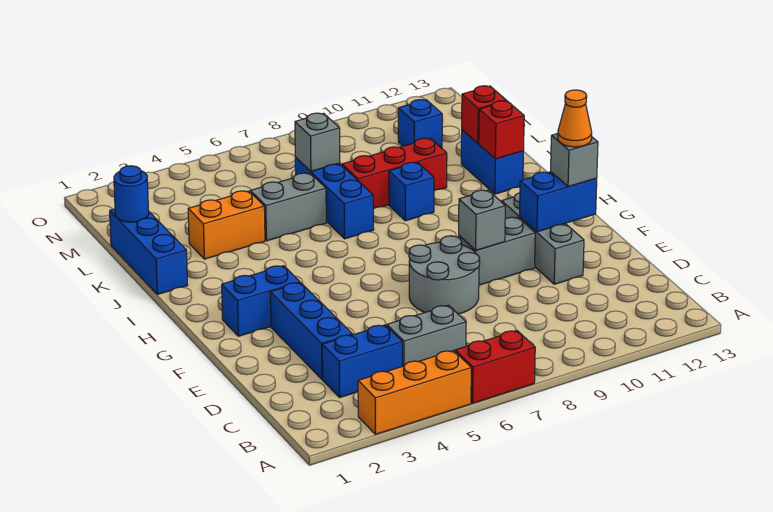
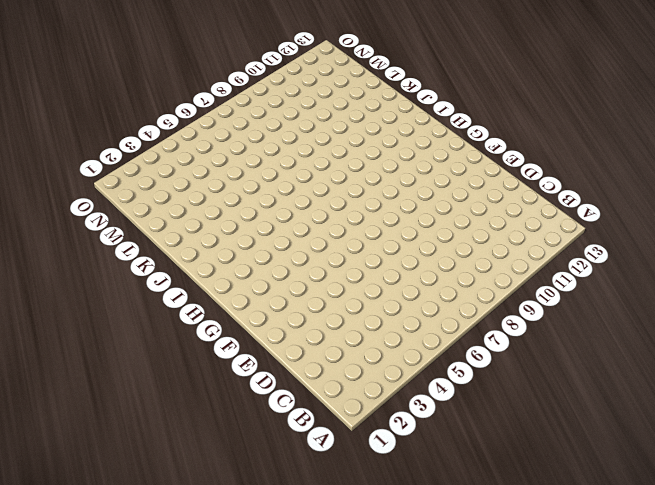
none -> orange 1x3 brick [358,351,471,434]
none -> red 1x2 brick [455,331,535,403]
none -> blue 1x2 brick [322,325,402,397]

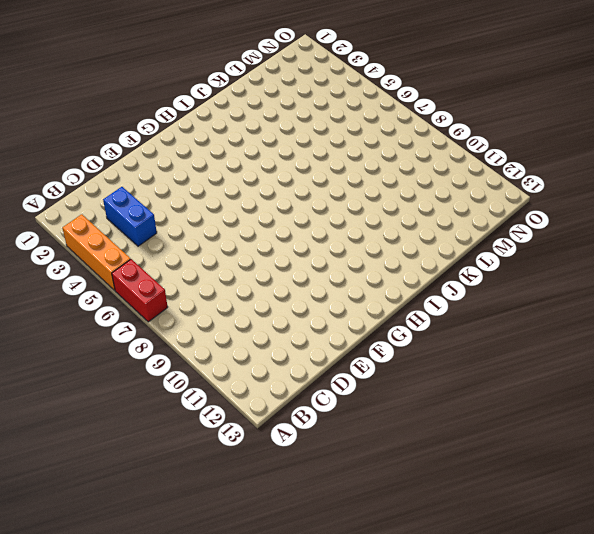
none -> grey 1x2 brick [387,305,466,366]
none -> blue 1x3 brick [270,283,352,379]
none -> grey 2x2 round brick [409,236,480,314]

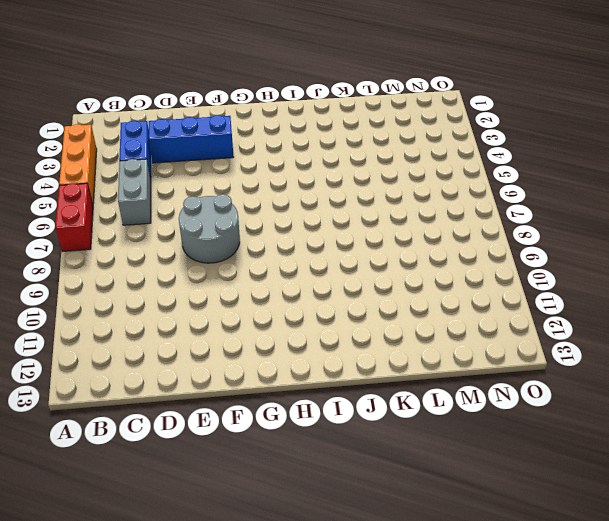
none -> grey 1x3 brick [502,193,584,284]
none -> grey 1x2 brick [458,217,535,285]
none -> blue 1x2 brick [222,266,300,336]

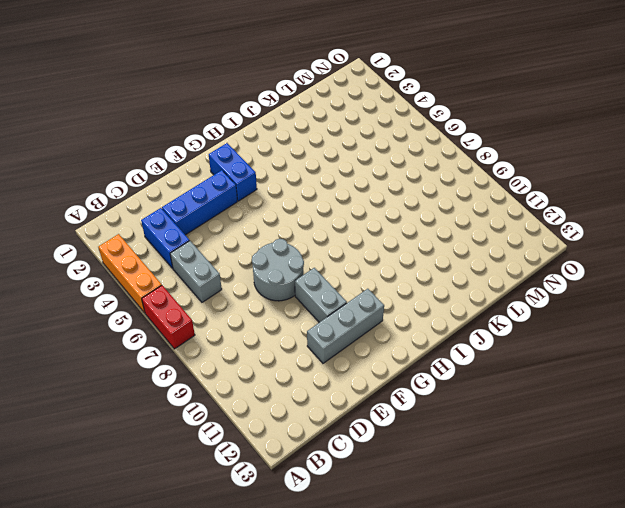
none -> blue 1x3 brick [110,209,188,294]
none -> blue 1x3 brick [295,157,374,239]
none -> blue 1x1 brick [389,162,434,221]

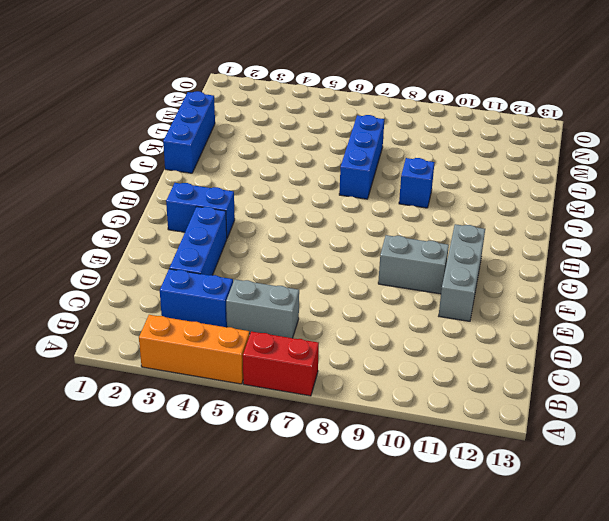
none -> grey 2x2 round brick [409,236,480,314]
none -> blue 1x2 brick [461,130,524,194]
none -> orange 1x2 brick [188,191,265,259]

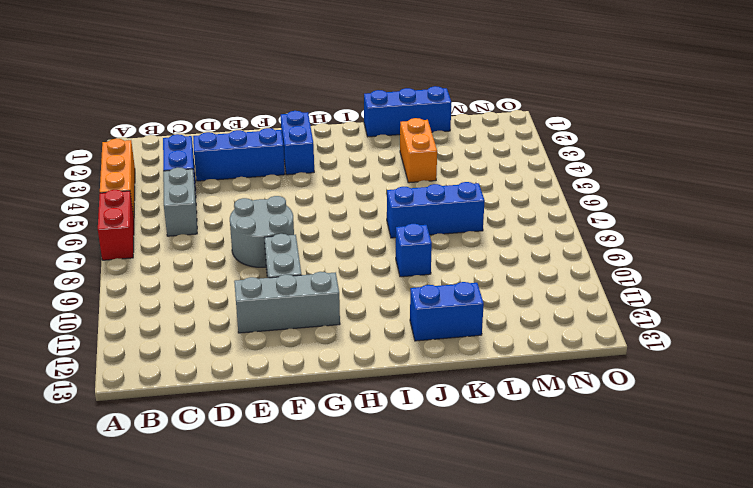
none -> grey 1x2 brick [250,173,326,241]
none -> red 1x3 brick [342,138,447,209]
none -> blue 1x1 brick [398,100,442,148]

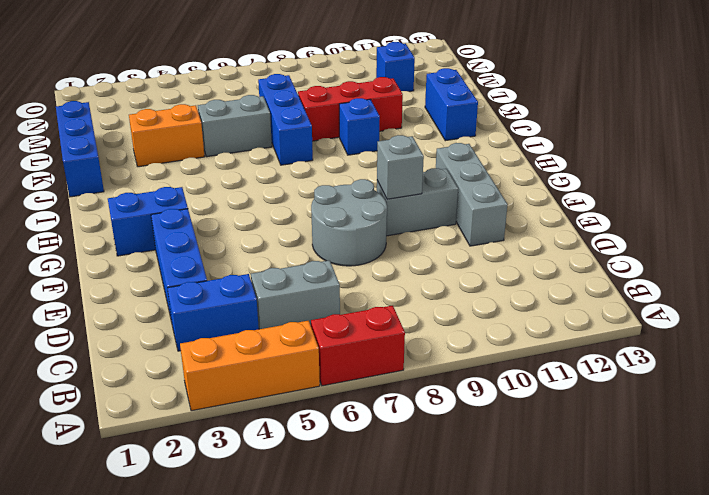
none -> blue 1x2 brick [520,172,597,232]
none -> red 1x1 brick [479,101,524,159]
none -> red 1x1 brick [462,86,506,143]

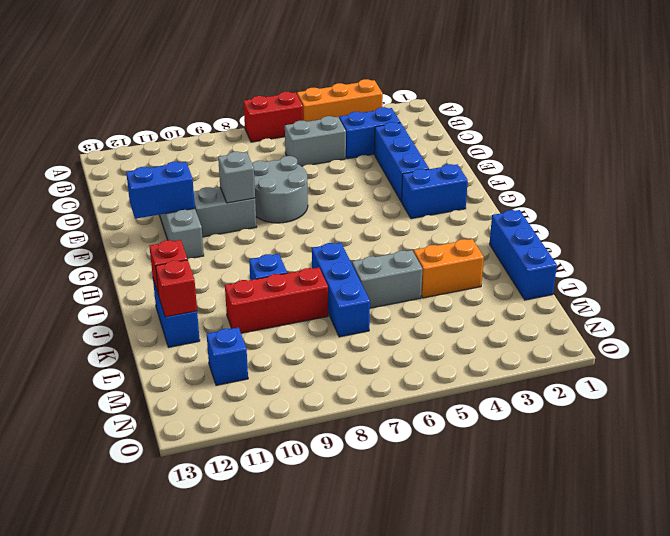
none -> blue 1x1 round brick [114,166,149,222]
none -> grey 1x1 brick [295,113,340,171]
none -> grey 1x1 brick [551,134,598,187]

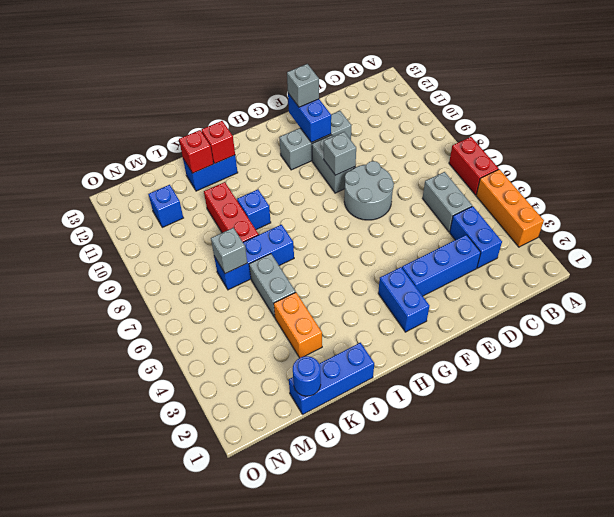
none -> orange 1x1 cone [558,90,592,147]

